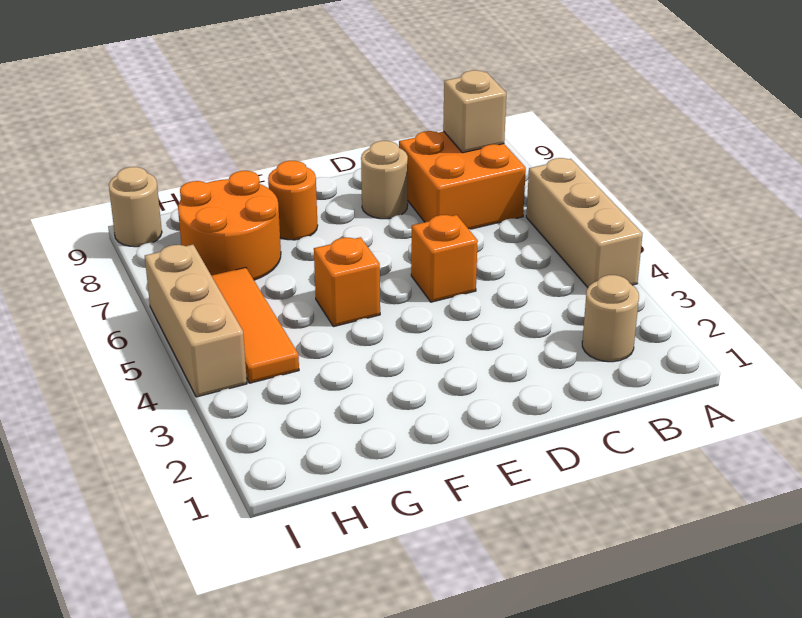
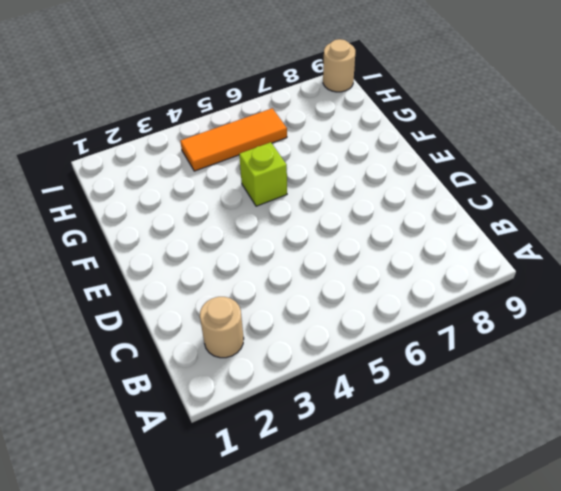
lime 1x1 brick [239,142,287,206] -> orange 1x1 brick [314,237,380,327]
none -> tan 1x3 brick [526,158,643,287]
none -> orange 2x2 brick [399,131,526,229]
none -> orange 1x1 brick [411,215,478,302]

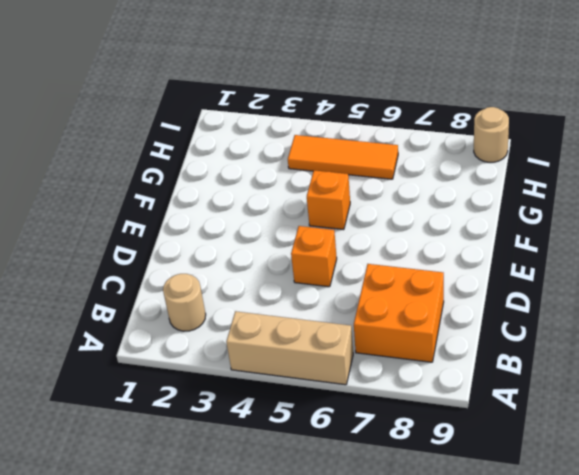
none -> tan 1x1 round brick [361,141,408,219]
none -> orange 1x1 round brick [268,161,318,240]
none -> orange 2x2 round brick [178,171,281,280]

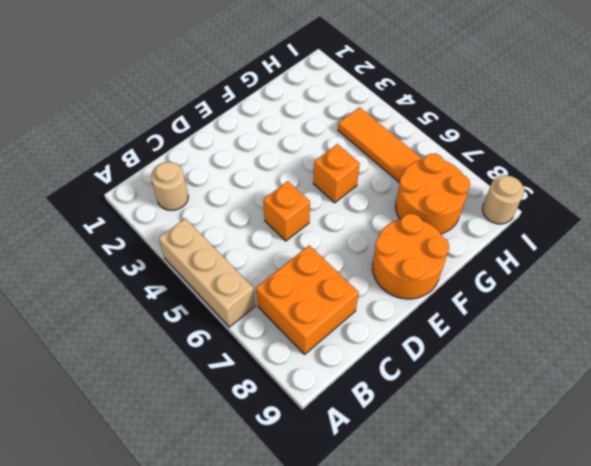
orange 2x2 round brick [373,214,449,299] -> orange 1x1 round brick [268,161,318,240]
none -> tan 1x1 round brick [361,141,408,219]
none -> tan 1x3 brick [145,245,247,397]
none -> tan 1x1 brick [443,70,506,153]

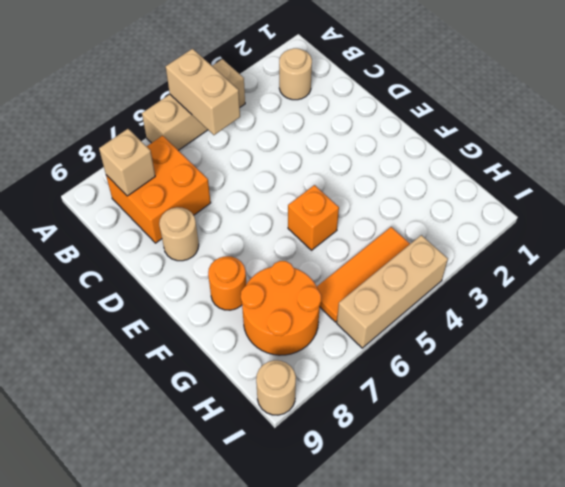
tan 1x2 brick [166,49,240,135] -> none
none -> orange 1x1 brick [411,215,478,302]

